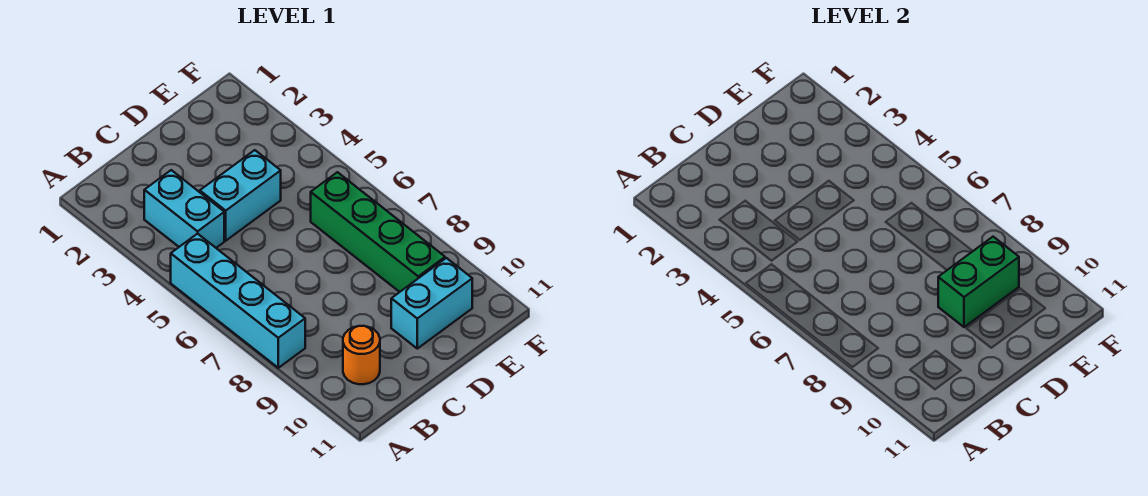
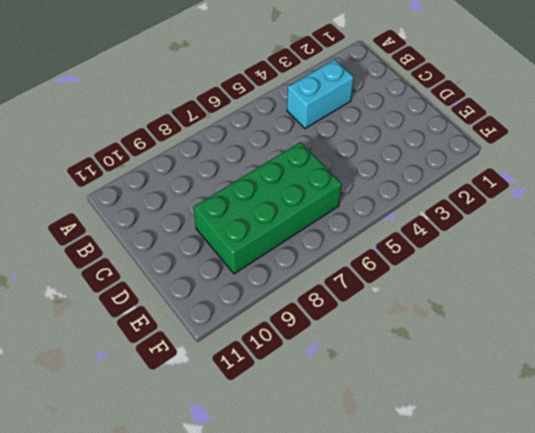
green 2x4 brick [193,142,342,274] -> green 1x4 brick [311,172,445,292]
none -> cyan 1x4 brick [171,234,305,368]
none -> orange 1x1 round brick [343,326,380,384]

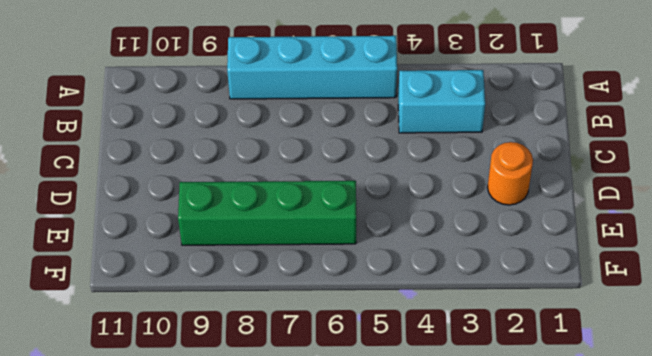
orange 1x1 round brick [488,142,533,205] -> orange 1x1 round brick moved to [343,326,380,384]
none -> cyan 1x2 brick [200,150,281,241]
none -> cyan 1x2 brick [391,258,472,349]

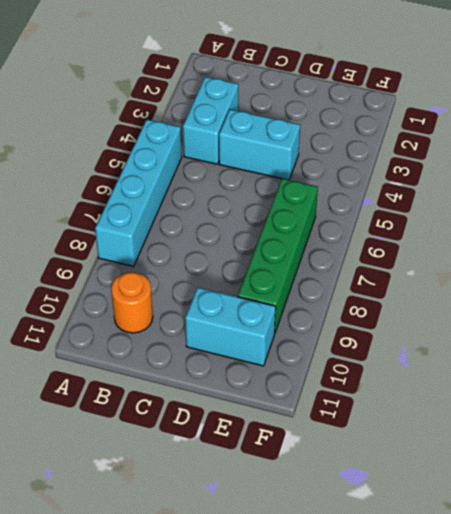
none -> green 1x2 brick [938,237,1019,327]

